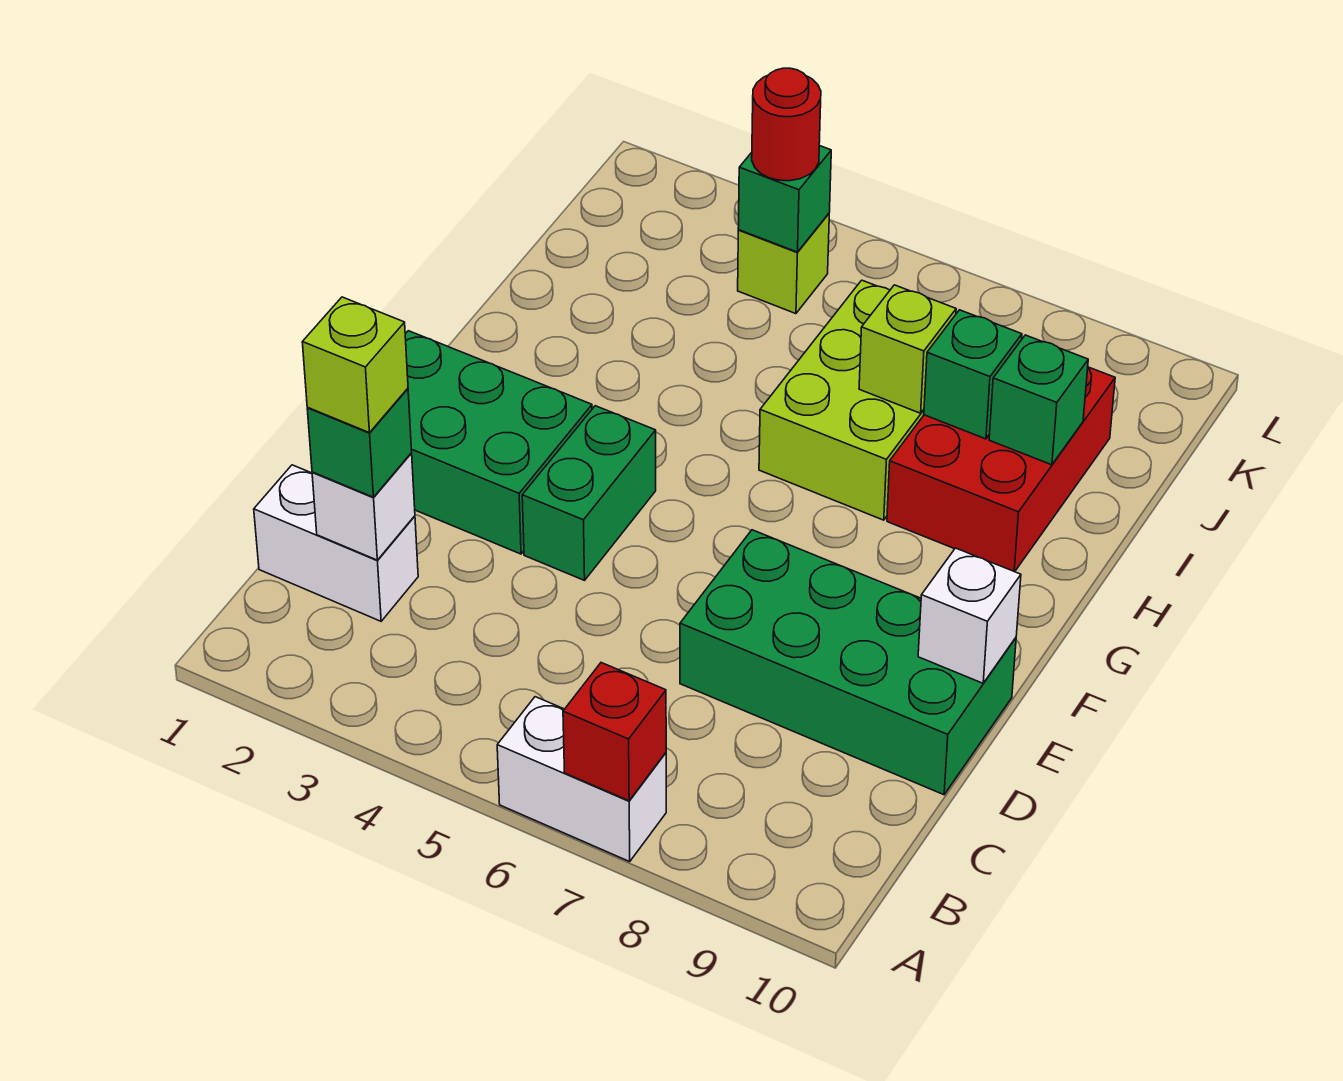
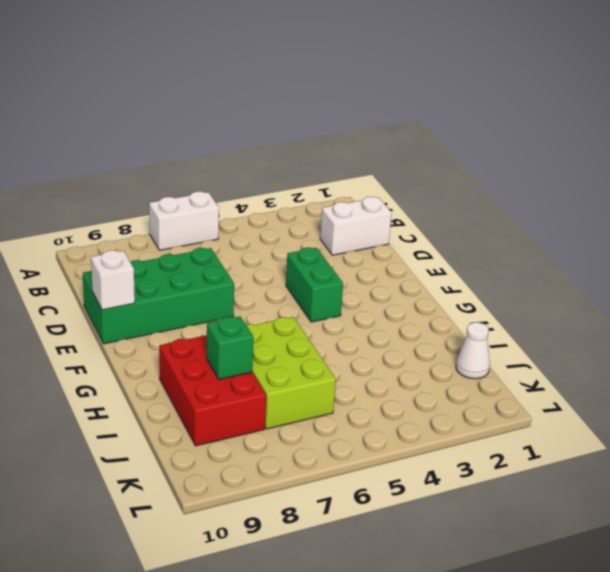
white 1x1 cone [456,322,490,379] -> none
none -> green 2x3 brick [405,331,592,554]
none -> lime 1x1 brick [738,214,829,314]
none -> red 1x1 brick [563,663,666,801]

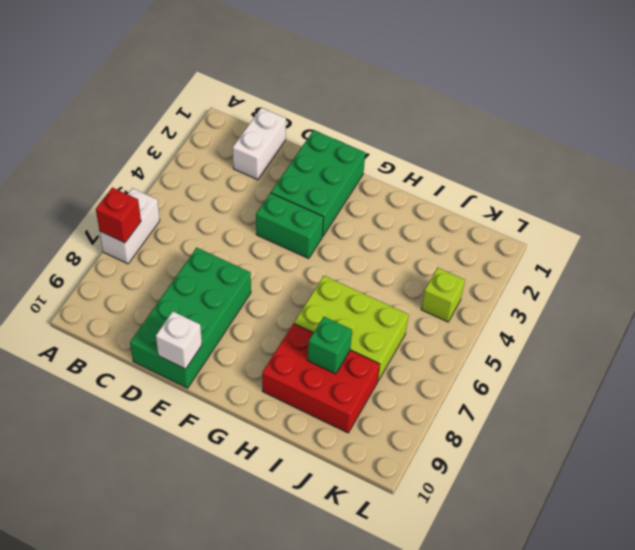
none -> white 1x1 brick [312,453,415,560]
none -> lime 1x1 brick [859,285,956,413]
none -> green 1x1 brick [989,335,1088,465]

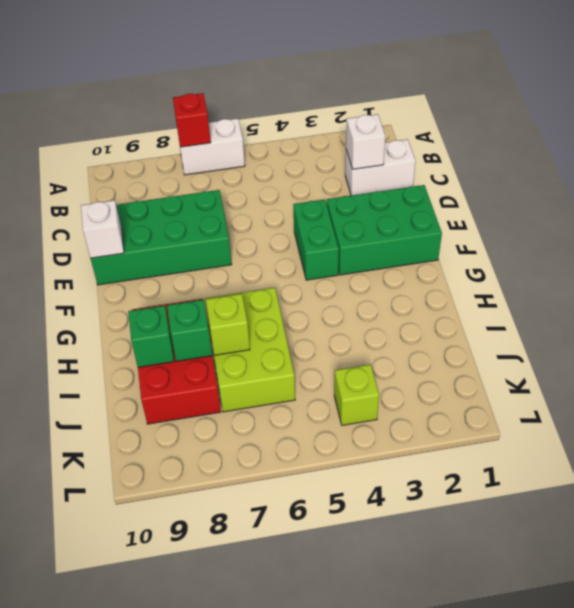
none -> green 1x1 brick [738,146,831,252]
none -> green 1x1 brick [307,389,412,497]
none -> red 1x1 round brick [752,68,821,181]

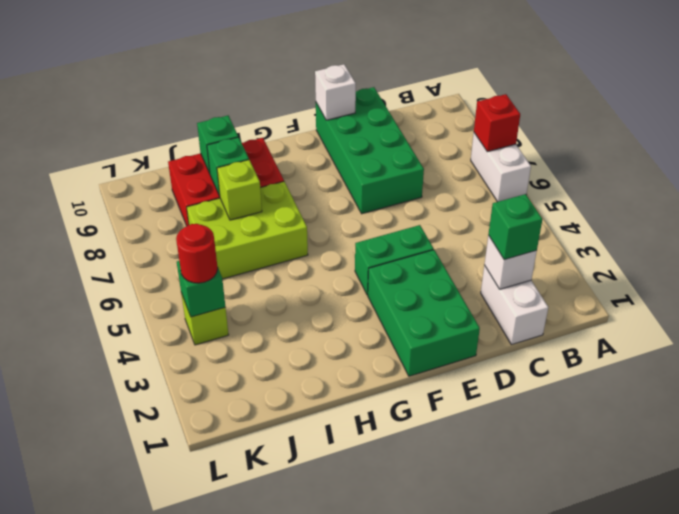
none -> lime 1x1 brick [302,297,408,433]

